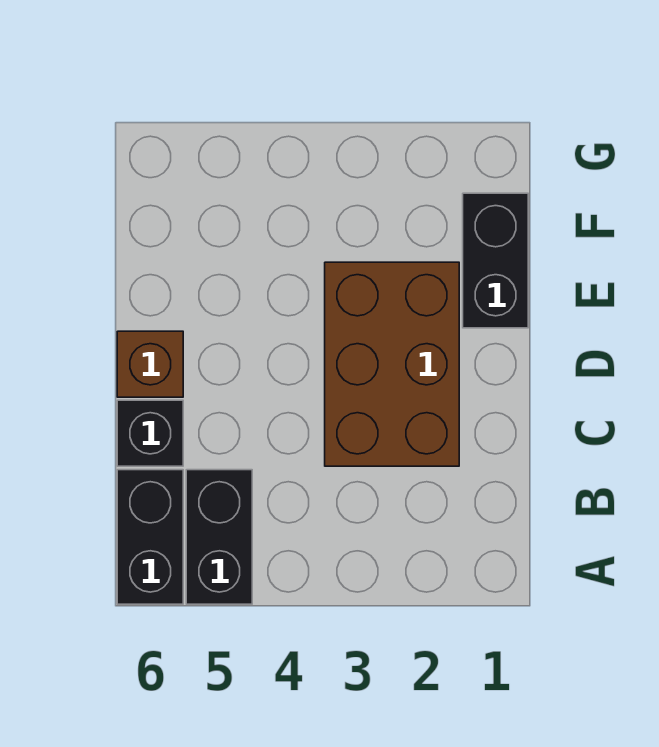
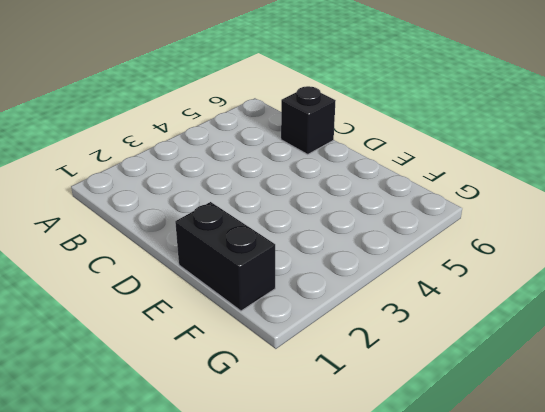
none -> black 1x2 brick [186,470,252,604]
none -> black 1x2 brick [117,470,183,604]

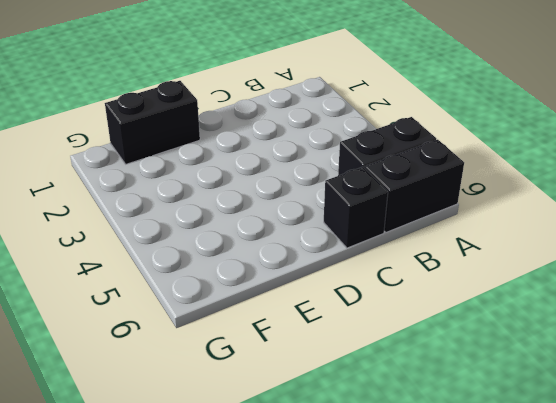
none -> brown 2x3 brick [325,262,459,466]
none -> brown 1x1 brick [117,331,183,397]

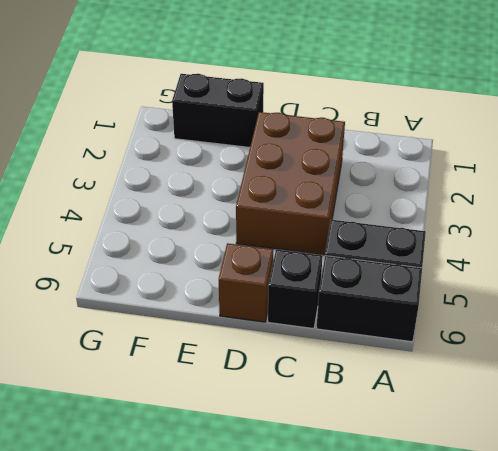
brown 2x3 brick [236,112,345,255] -> brown 2x3 brick turned to [325,262,459,466]

